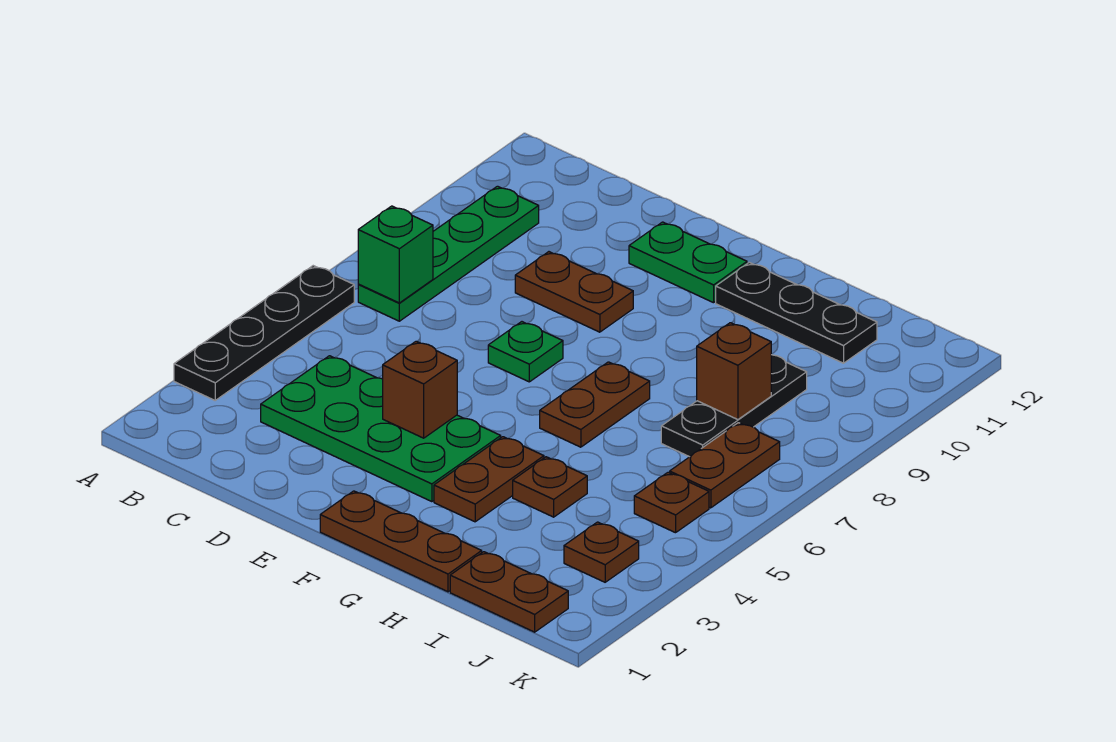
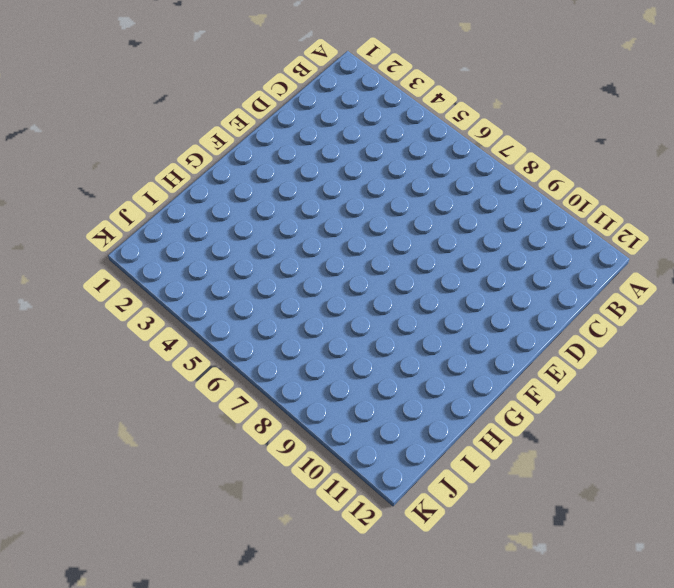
none -> black 1x4 plate [174,266,354,400]
none -> green 1x4 plate [358,186,539,321]
none -> green 2x4 plate [261,356,501,502]

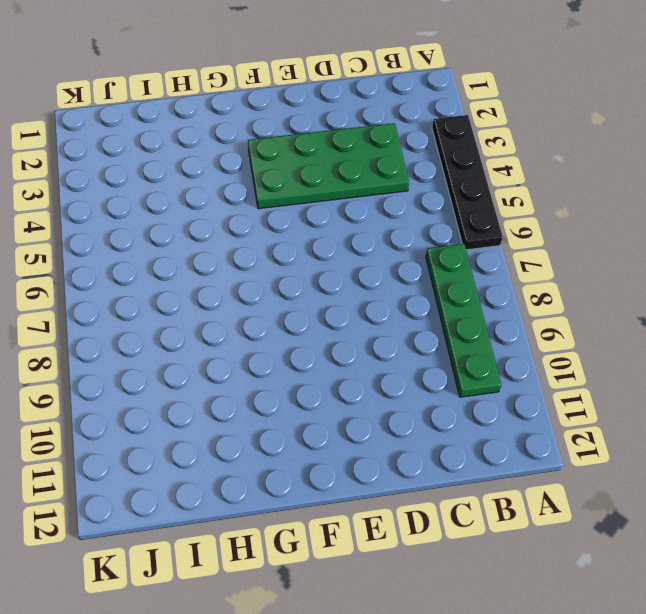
none -> brown 1x2 plate [515,252,633,332]
none -> green 1x1 plate [488,322,563,382]
none -> green 1x2 plate [629,222,747,303]

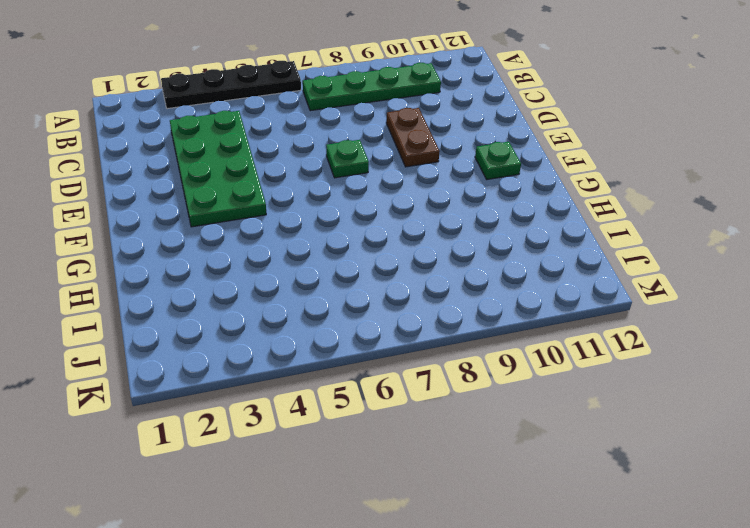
green 1x1 plate [475,142,521,179] -> green 1x2 plate [629,222,747,303]
none -> brown 1x3 plate [320,491,482,592]
none -> brown 1x2 plate [434,437,544,522]
none -> brown 1x2 plate [540,362,650,447]

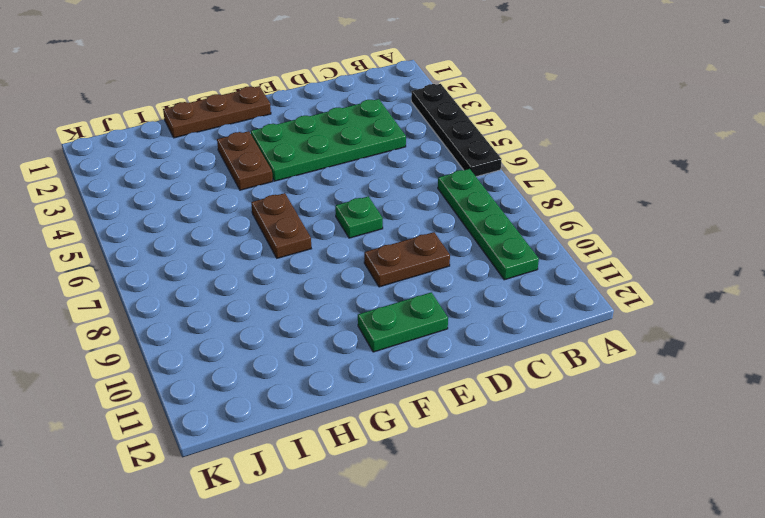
none -> black 1x3 plate [716,263,877,363]
none -> brown 1x1 plate [513,457,587,517]
none -> brown 1x2 plate [450,552,568,632]

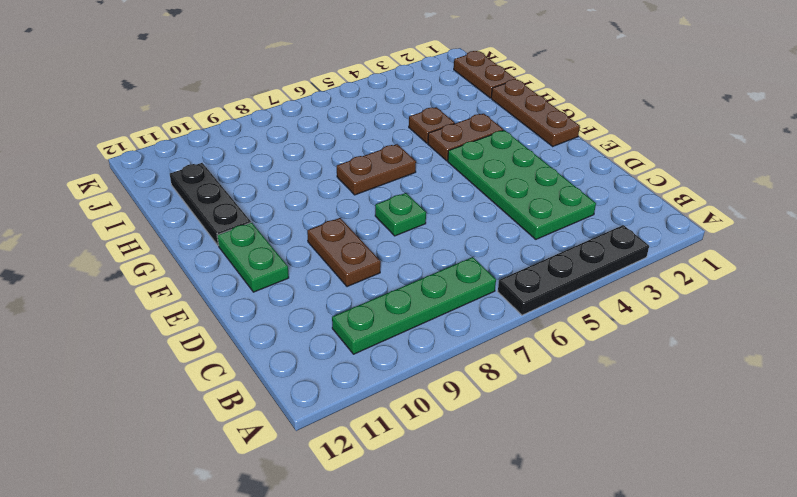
none -> black 1x3 plate [661,355,807,457]
none -> brown 1x1 plate [564,522,639,582]
none -> brown 1x1 plate [634,472,709,533]

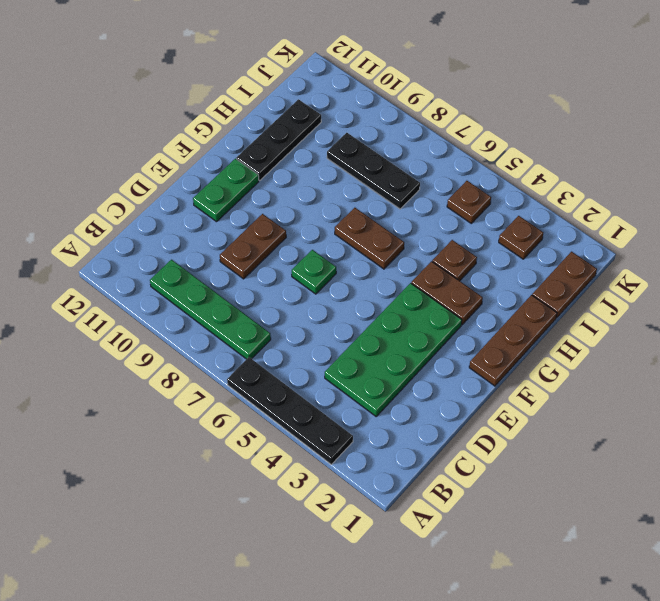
none -> brown 1x2 plate [670,423,780,508]
none -> green 1x1 brick [358,206,433,303]
none -> brown 1x1 brick [383,341,457,438]

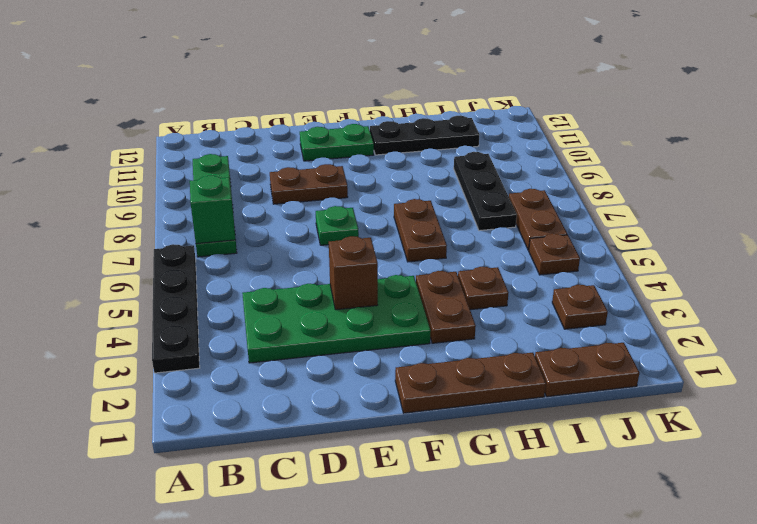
none -> brown 1x1 brick [697,323,771,420]

